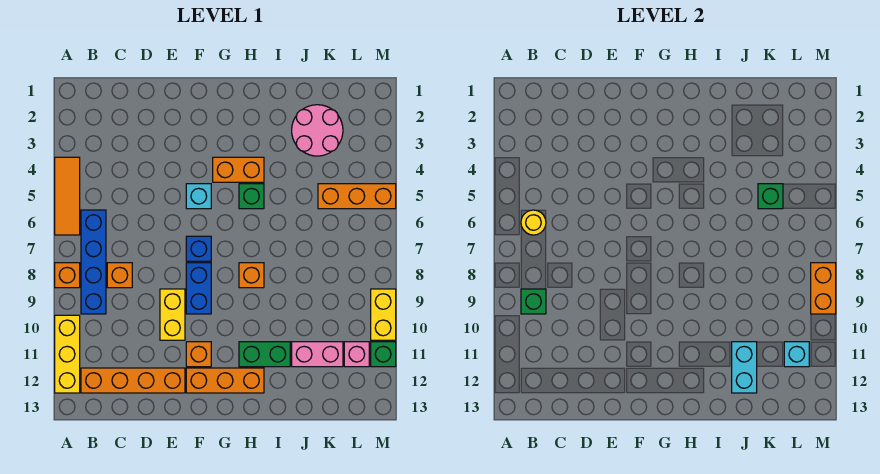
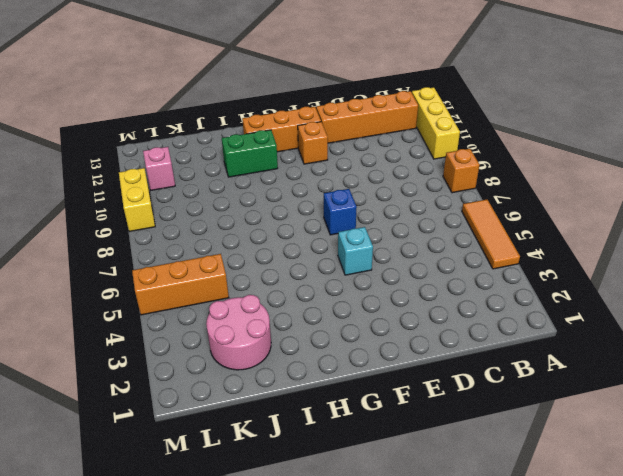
none -> blue 1x4 brick [81,210,106,314]
none -> orange 1x1 brick [107,263,132,288]
none -> yellow 1x2 brick [160,289,185,340]

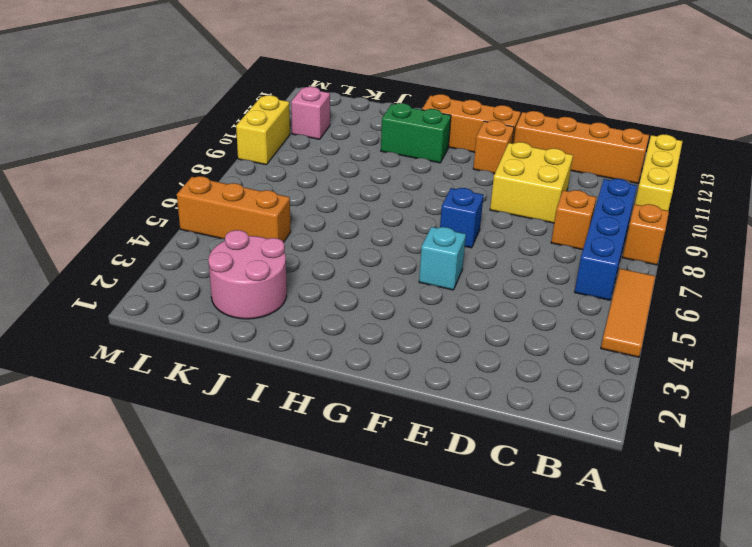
yellow 2x2 brick [490,142,573,223] -> yellow 1x2 brick [160,289,185,340]
none -> blue 1x2 brick [186,263,211,314]
none -> orange 1x2 brick [213,157,264,182]
none -> green 1x1 brick [239,184,264,209]

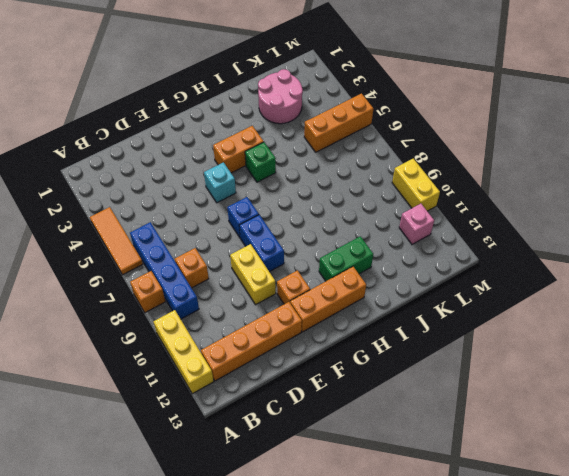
none -> orange 1x1 brick [239,263,264,288]
none -> pink 1x2 brick [292,342,343,367]
none -> green 1x1 brick [371,342,396,367]

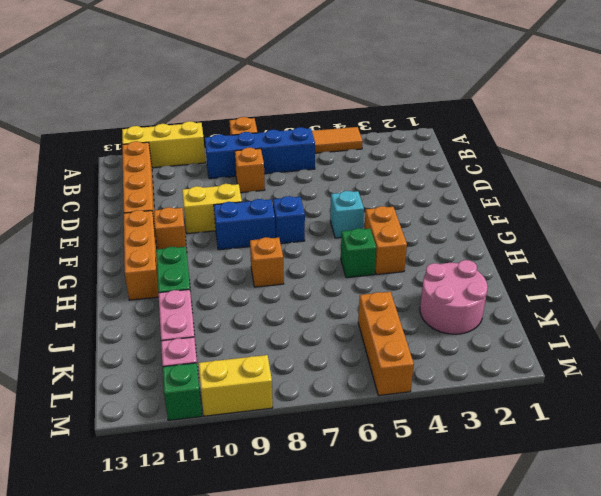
none -> yellow 1x1 round brick [521,210,546,235]
none -> green 1x1 brick [521,289,546,314]
none -> cyan 1x2 brick [732,342,757,393]

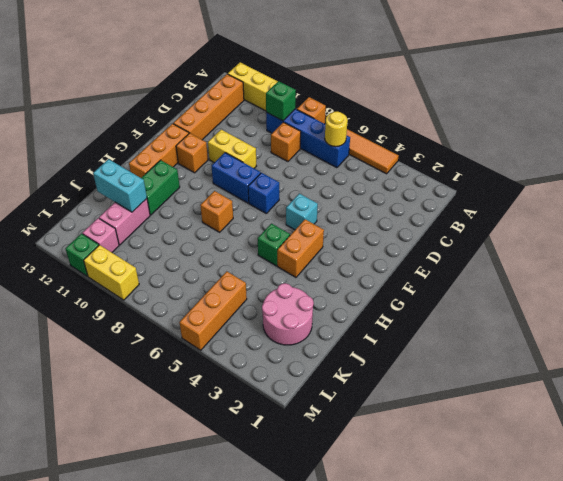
none -> green 1x1 brick [758,184,783,209]
none -> cyan 1x1 brick [784,342,809,367]
none -> orange 1x2 brick [811,263,836,314]

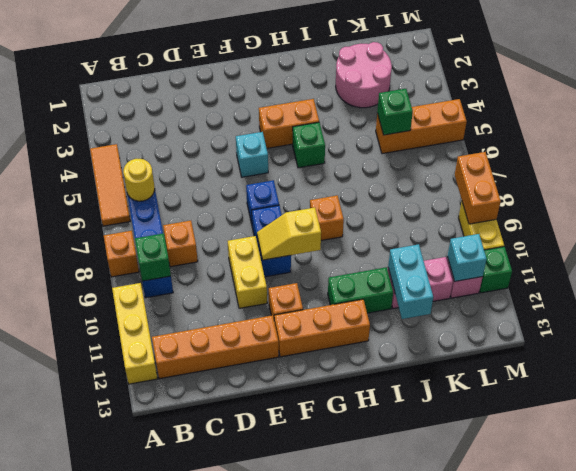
yellow 1x2 slope [257,208,321,260] -> none

